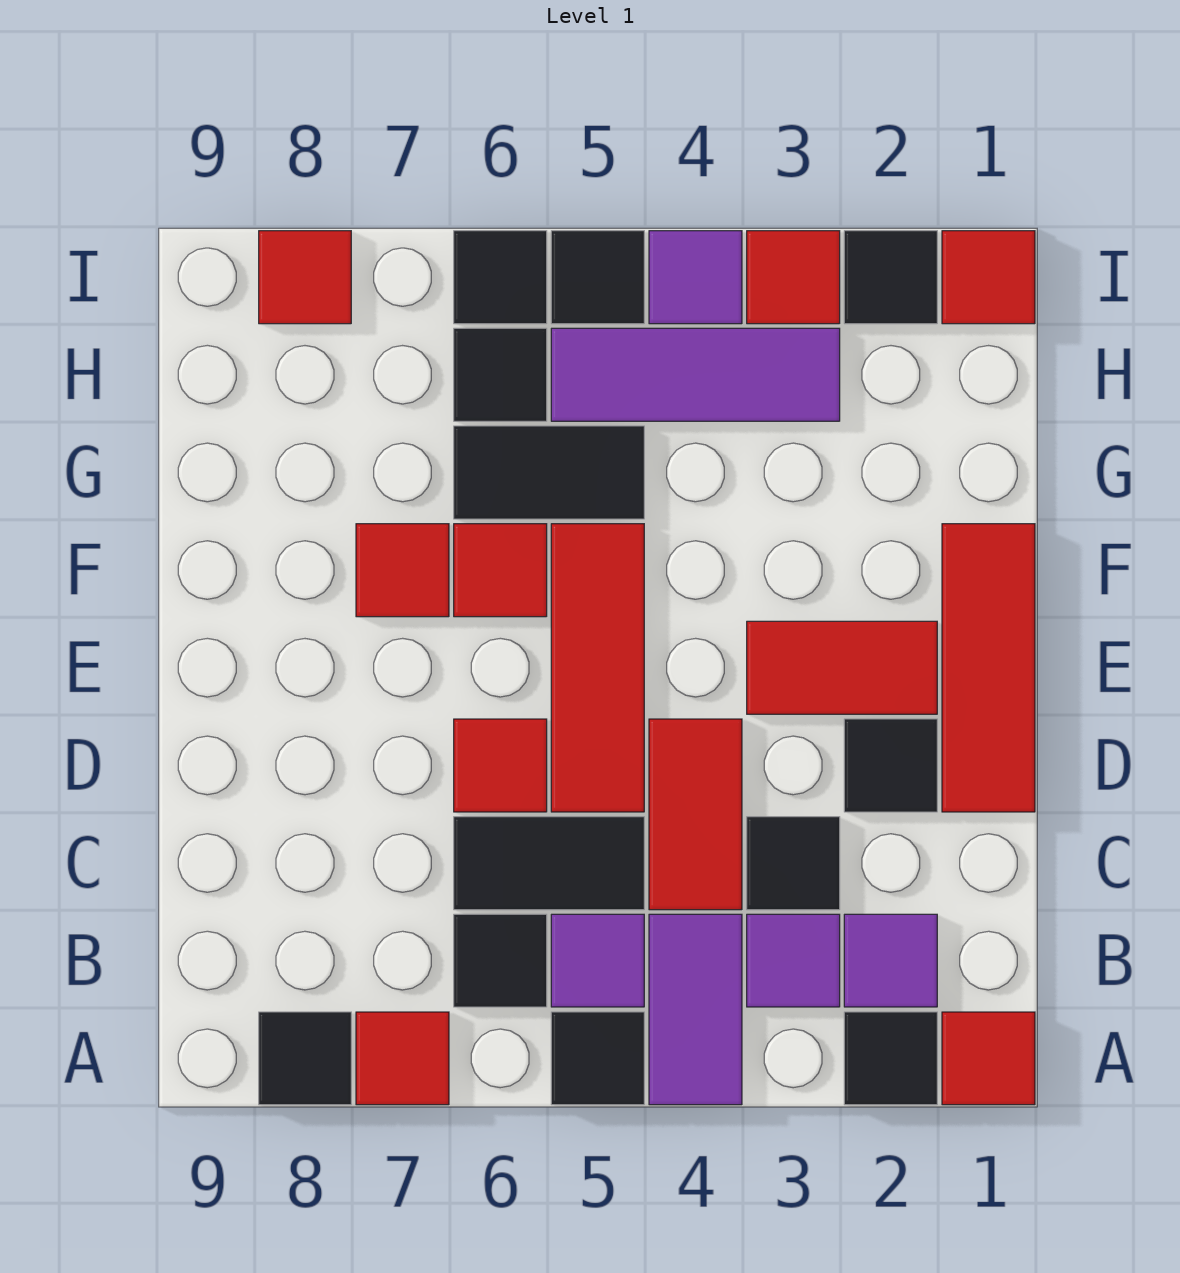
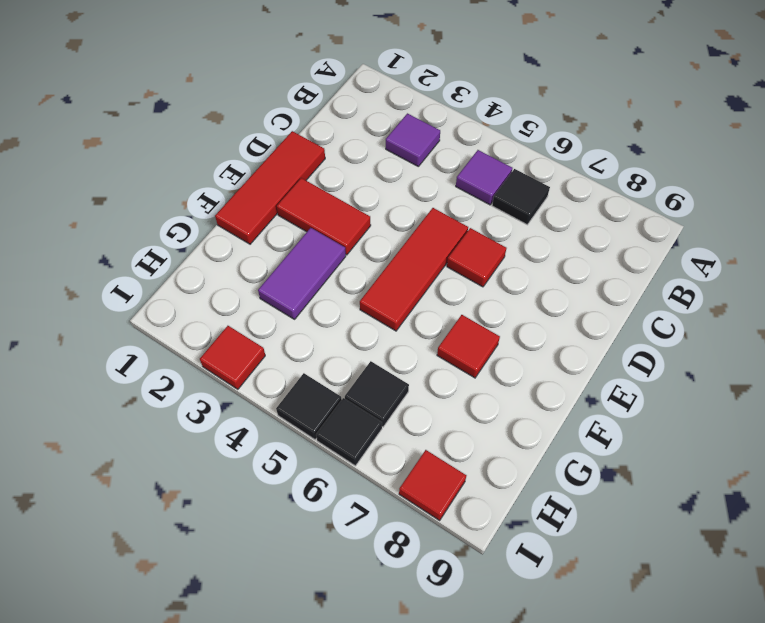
purple 1x2 tile [258,228,346,319] -> purple 1x2 tile moved to [649,914,742,1105]
none -> red 1x1 tile [942,1012,1035,1105]
none -> black 1x1 tile [844,1012,937,1105]
none -> black 1x1 tile [551,1012,644,1105]
none -> red 1x1 tile [356,1012,449,1105]

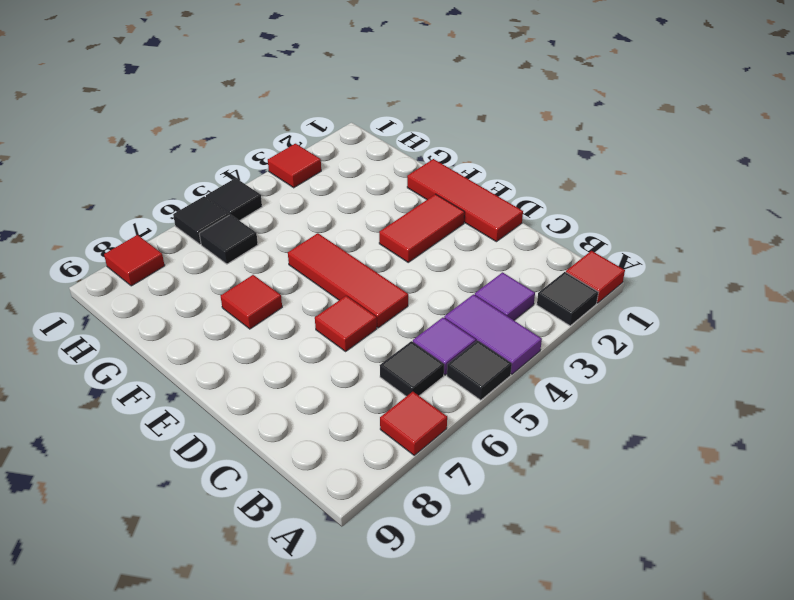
none -> black 1x1 tile [259,1012,351,1105]
none -> purple 1x1 tile [844,914,937,1007]
none -> black 1x1 tile [747,817,840,910]
none -> red 1x2 tile [649,719,742,910]

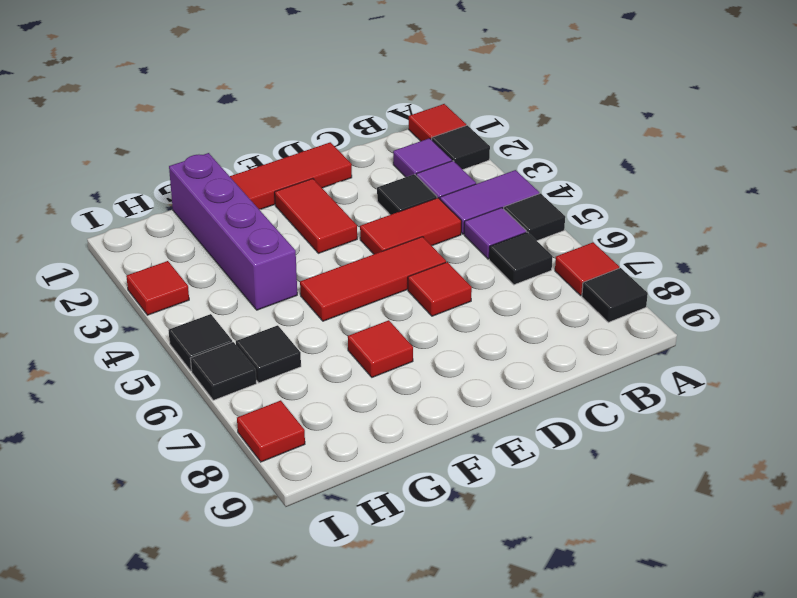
purple 1x4 brick [169,153,297,310] -> none
none -> black 1x2 tile [454,817,644,910]
none -> black 1x1 tile [844,719,937,812]
none -> red 1x1 tile [454,524,547,617]
none -> black 1x2 tile [454,426,644,519]

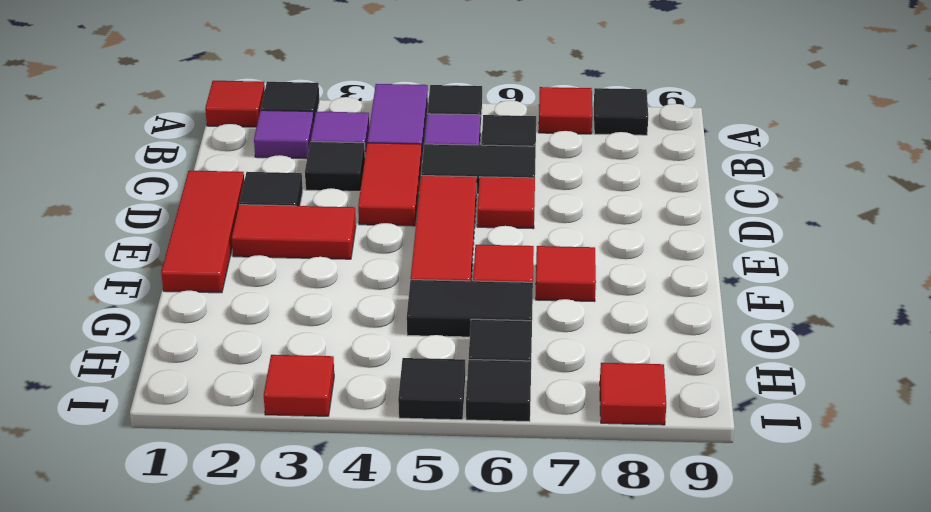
none -> purple 1x3 tile [551,328,840,421]
none -> red 1x1 tile [942,231,1035,324]
none -> black 1x1 tile [844,231,937,324]
none -> purple 1x1 tile [649,231,742,324]

